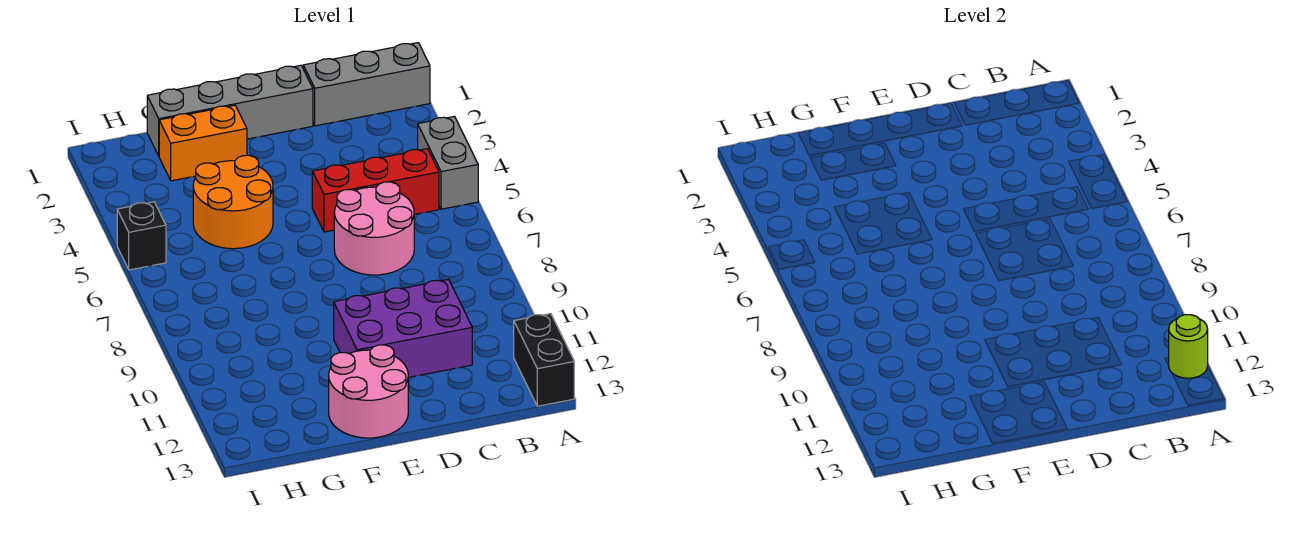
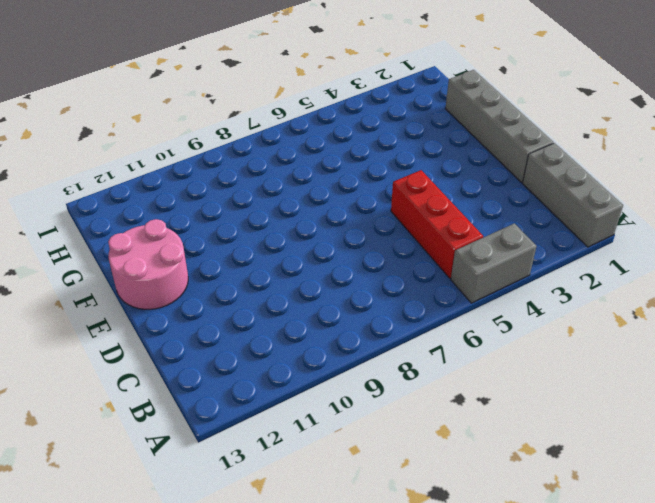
none -> black 1x2 brick [514,314,574,406]
none -> pink 2x2 round brick [334,182,414,275]
none -> purple 2x3 brick [334,279,472,378]

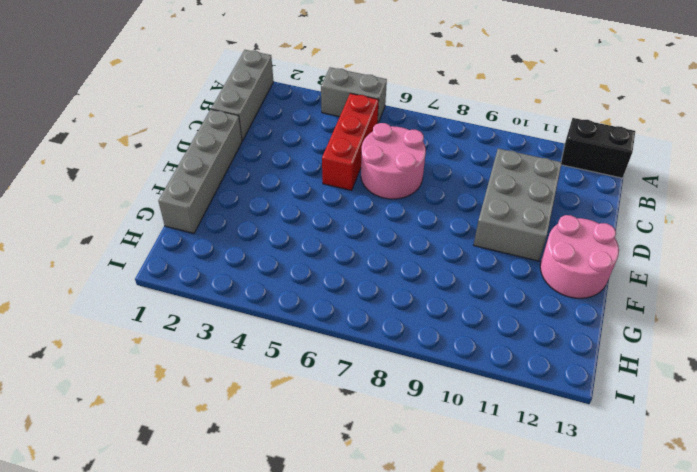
grey 2x3 brick [474,148,562,261] -> purple 2x3 brick [334,279,472,378]
none -> orange 1x2 brick [159,105,247,181]
none -> orange 2x2 round brick [193,155,273,249]
none -> black 1x1 brick [117,202,166,270]

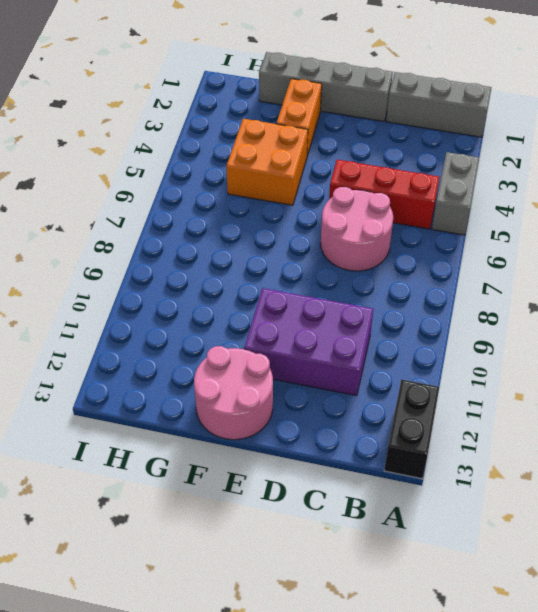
orange 1x2 brick [277,79,322,156] -> orange 1x2 brick turned to [159,105,247,181]
orange 2x2 brick [226,119,308,205] -> orange 2x2 round brick [193,155,273,249]
none -> black 1x1 brick [117,202,166,270]
none -> lime 1x1 round brick [1169,315,1208,378]

